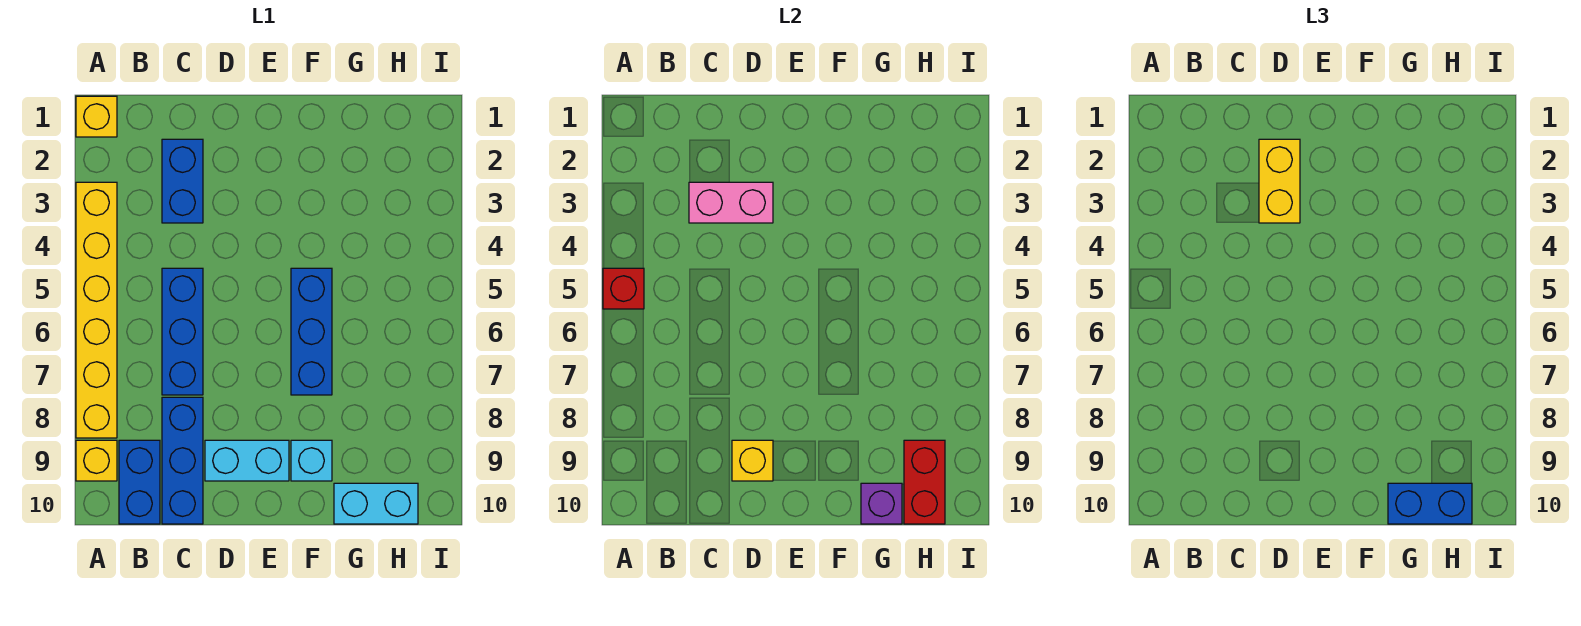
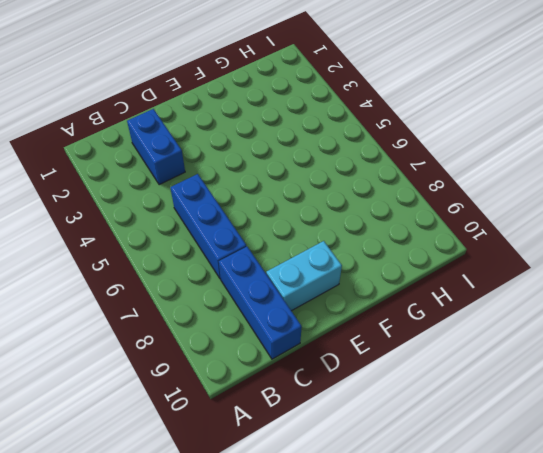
none -> yellow 1x1 brick [76,96,117,137]
none -> yellow 1x6 brick [76,182,117,438]
none -> yellow 1x1 brick [76,440,117,481]

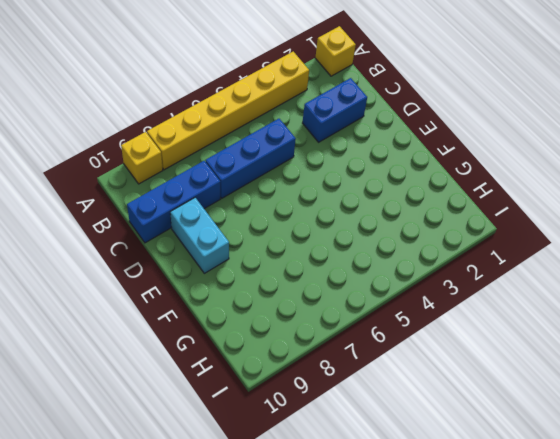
none -> blue 1x2 brick [119,440,160,524]
none -> blue 1x3 brick [291,268,332,395]
none -> cyan 1x1 brick [291,440,332,481]

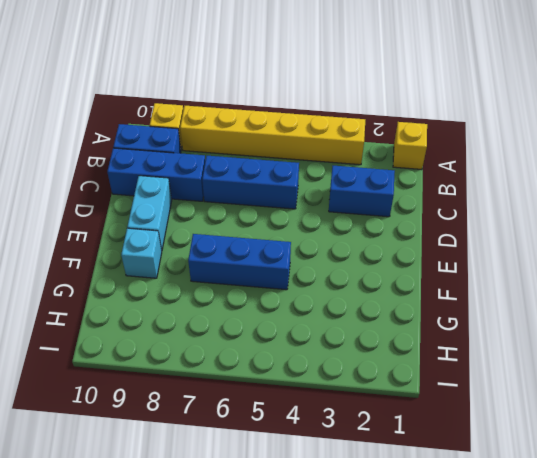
none -> cyan 1x2 brick [334,483,418,524]
none -> red 1x1 brick [603,268,644,309]
none -> pink 1x2 brick [689,182,773,223]

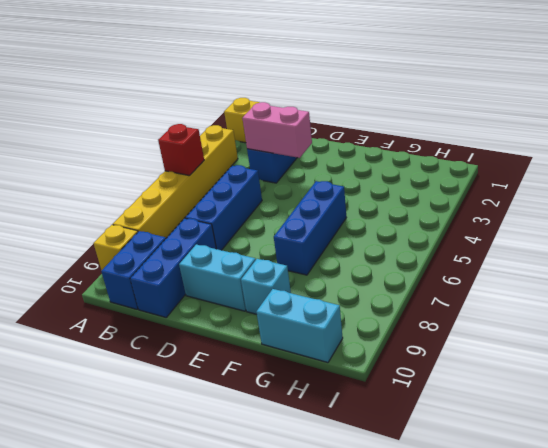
none -> yellow 1x1 brick [732,440,773,481]
none -> purple 1x1 brick [861,483,902,524]
none -> red 1x2 brick [904,440,945,524]

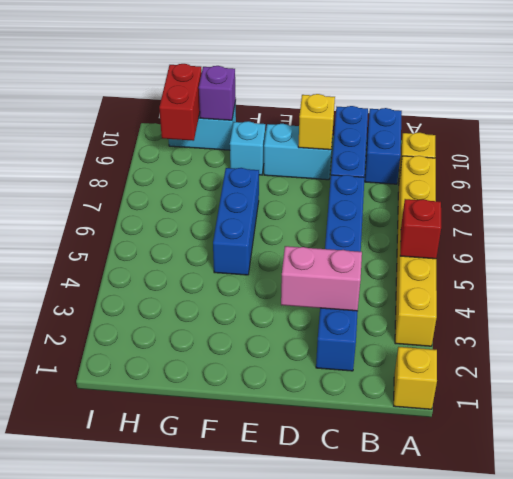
none -> yellow 1x2 brick [1259,139,1300,223]
none -> blue 1x2 brick [1388,483,1472,524]

